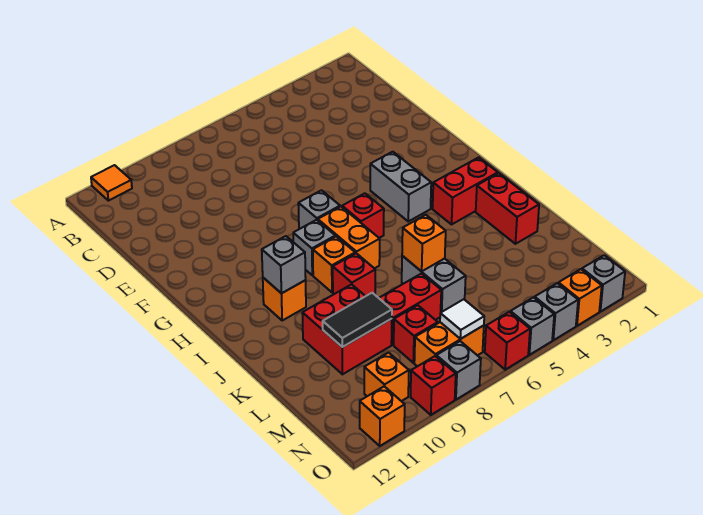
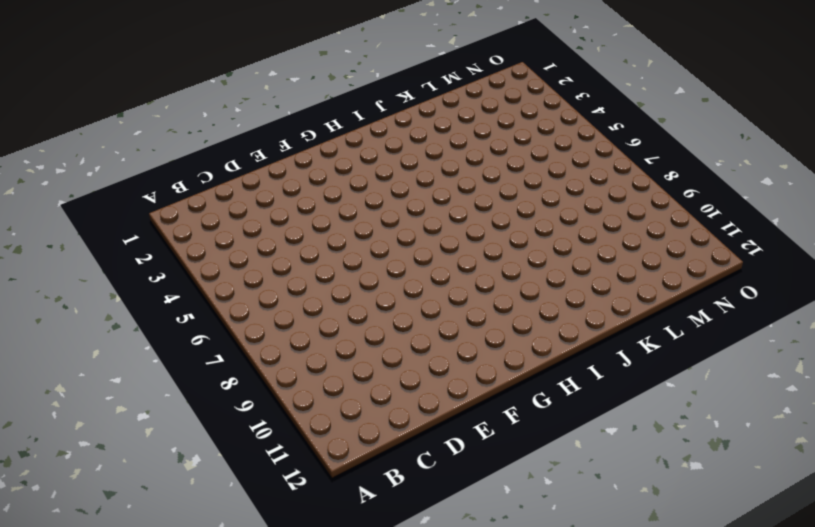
none -> orange 1x1 tile [91,165,132,201]
none -> grey 1x2 brick [370,152,431,221]
none -> grey 1x1 brick [298,190,340,229]

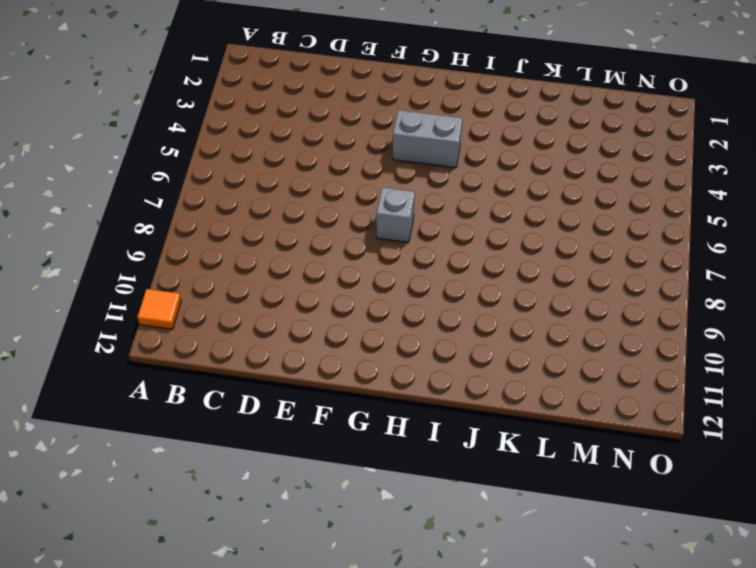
none -> red 1x1 brick [342,193,384,238]
none -> orange 1x2 brick [318,207,380,268]
none -> grey 1x1 brick [293,220,335,275]

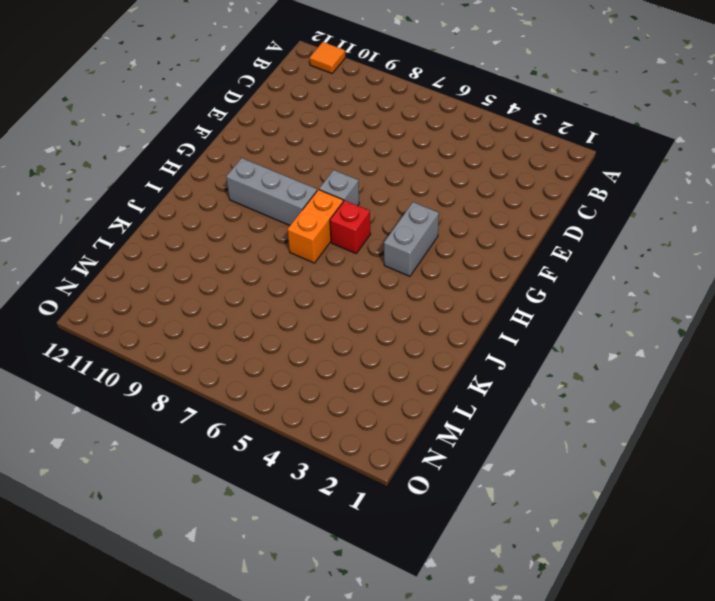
grey 1x3 brick [226,158,317,225] -> grey 1x1 brick [293,220,335,275]
none -> red 1x2 brick [433,157,498,224]
none -> orange 1x1 brick [313,236,355,292]
none -> orange 1x1 brick [263,278,306,320]

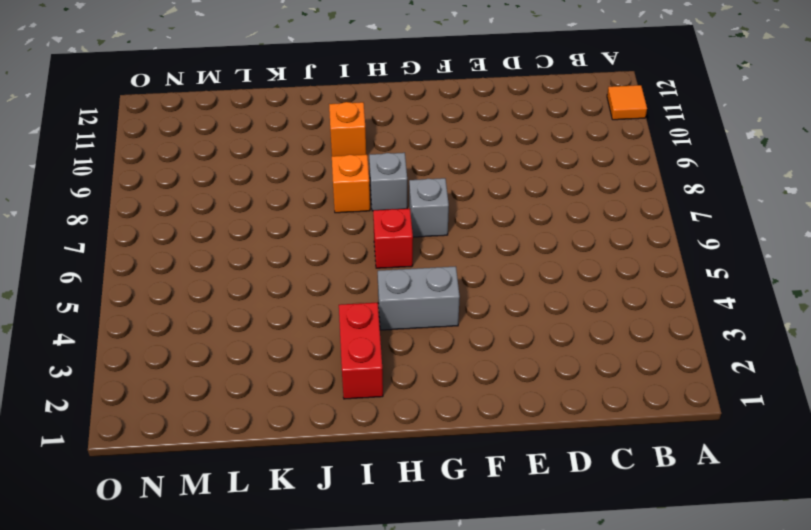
none -> orange 1x2 brick [318,207,380,268]
none -> red 1x2 brick [476,173,539,244]
none -> red 1x1 brick [333,253,375,296]

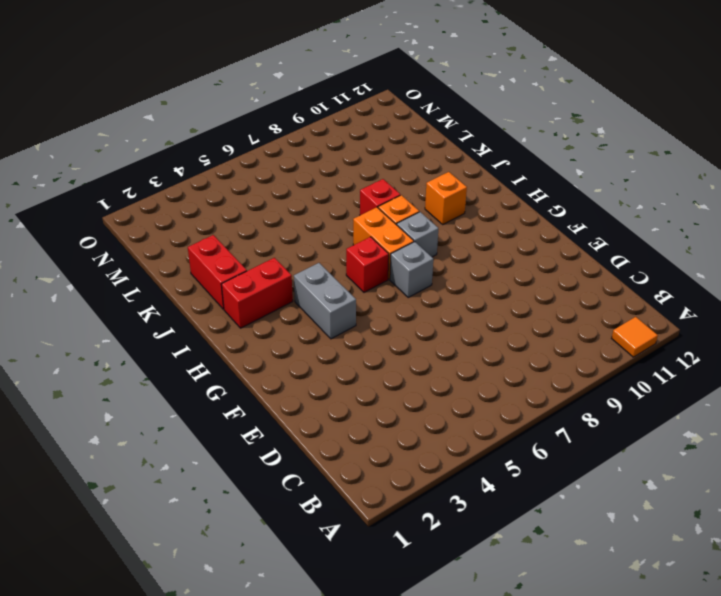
none -> grey 1x2 brick [402,256,466,312]
none -> red 2x2 brick [302,284,392,374]
none -> red 1x2 brick [379,274,441,345]

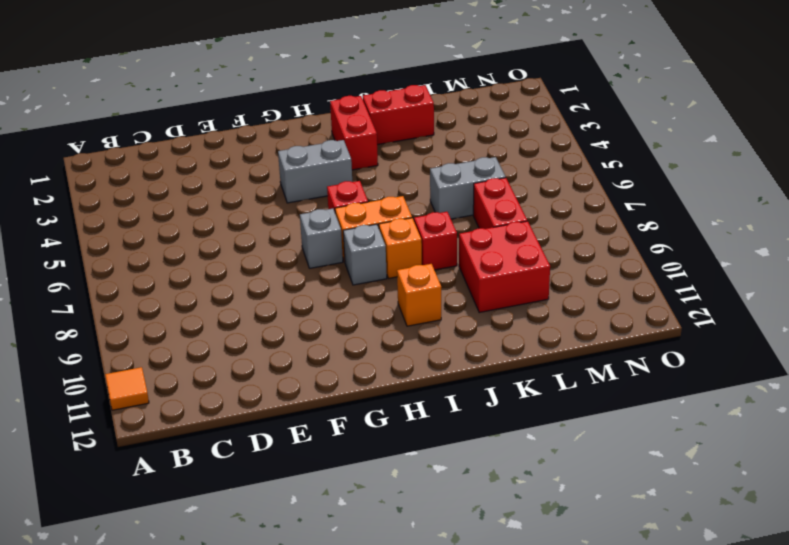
none -> red 1x1 brick [394,305,438,363]
none -> orange 1x2 brick [414,322,484,366]
none -> orange 1x1 brick [364,353,409,401]

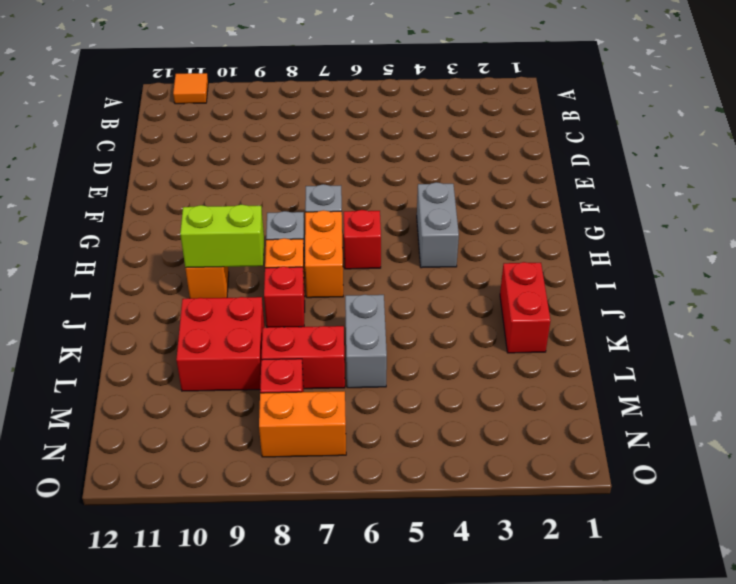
lime 1x2 brick [180,205,264,268] -> grey 1x1 brick [262,236,306,293]
none -> red 1x2 brick [433,157,498,224]
none -> orange 1x1 brick [364,353,409,401]
none -> grey 1x1 brick [582,255,625,312]

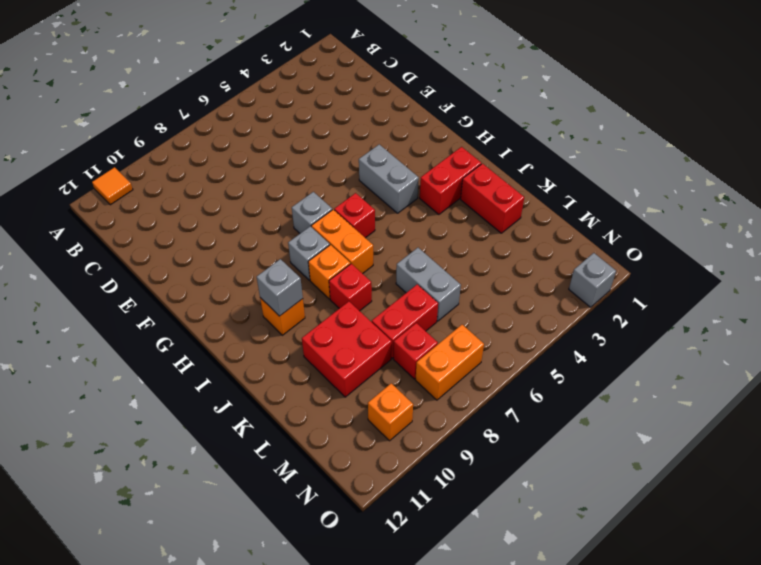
none -> orange 1x1 brick [558,269,602,326]
none -> grey 1x1 brick [535,283,578,340]
none -> grey 1x1 brick [510,297,554,355]

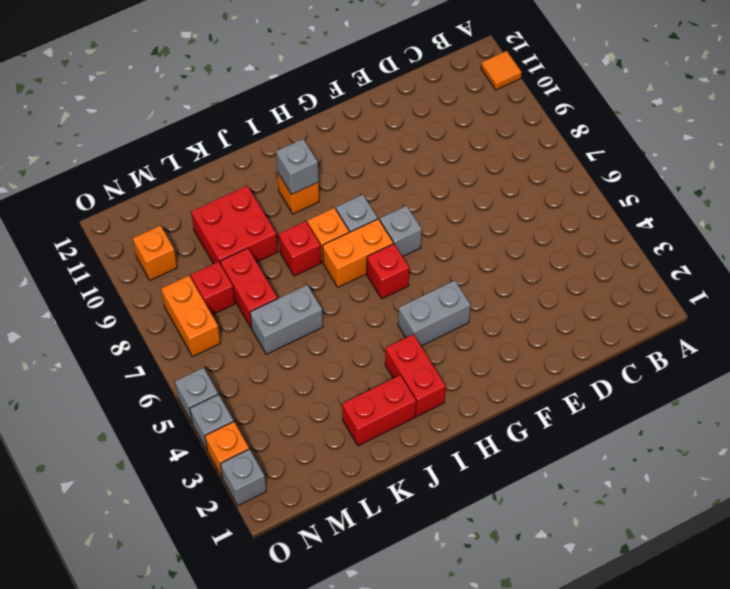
none -> red 1x1 brick [485,312,530,370]
none -> grey 1x1 brick [436,341,481,400]
none -> red 1x1 brick [411,356,456,415]

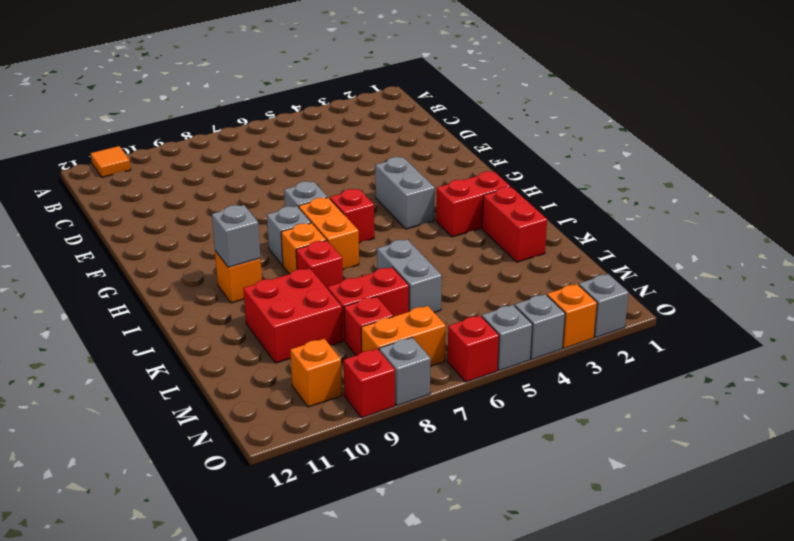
none -> orange 1x1 brick [360,386,405,446]
none -> orange 1x1 brick [402,215,446,271]
none -> black 1x2 tile [323,293,392,347]

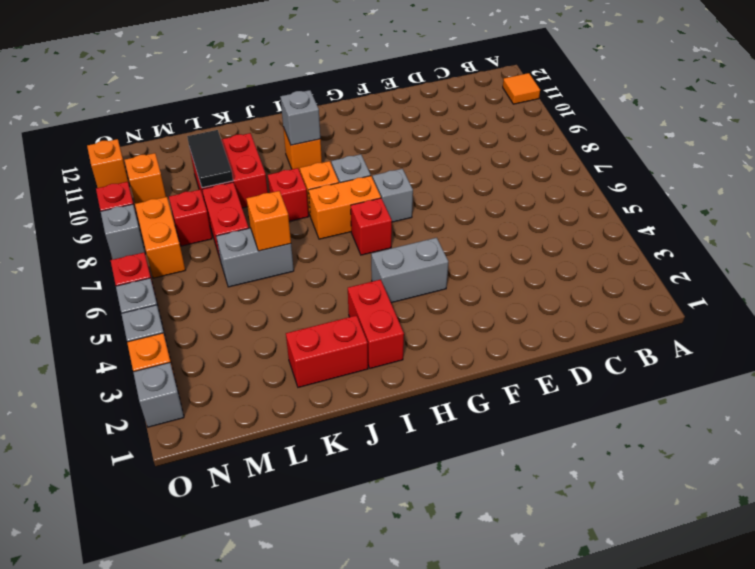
none -> white 1x1 tile [440,299,484,339]

